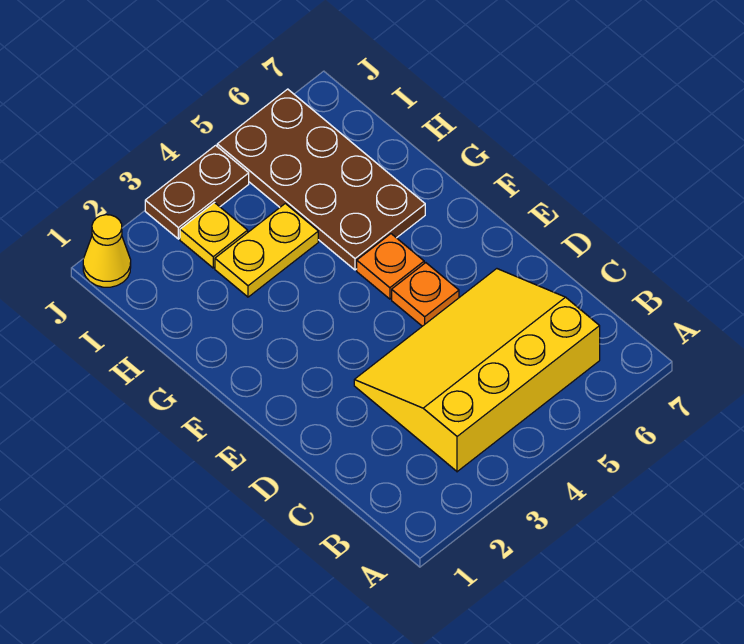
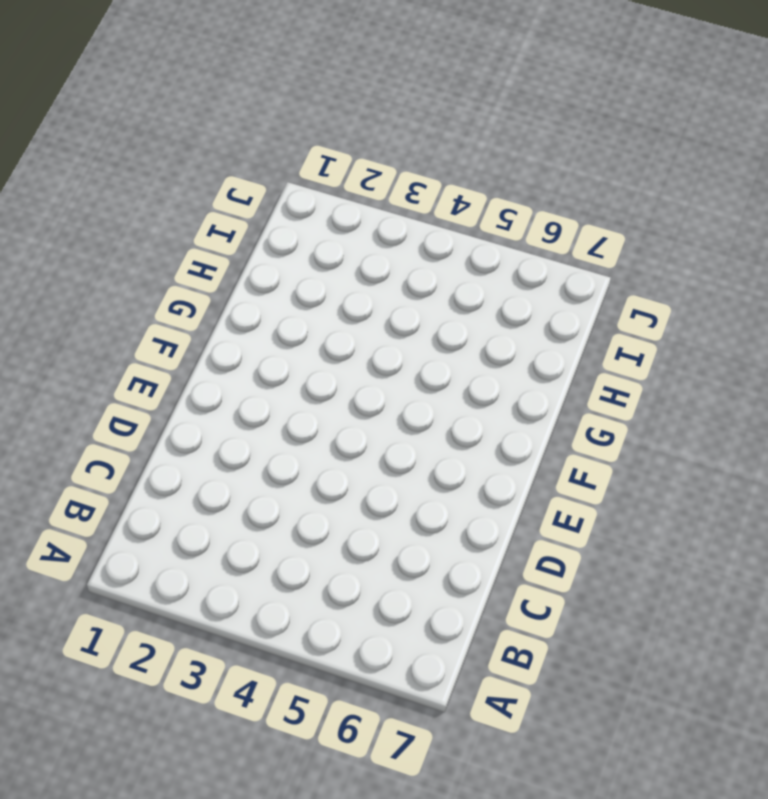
none -> yellow 3x4 slope [354,269,600,472]
none -> orange 1x1 plate [392,263,459,326]

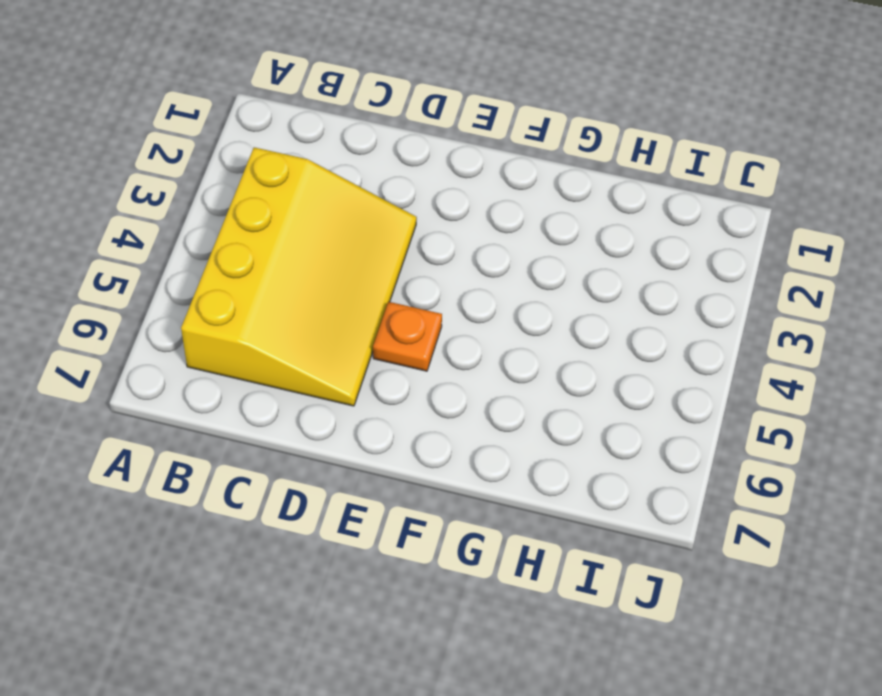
none -> orange 1x1 plate [357,234,424,299]
none -> brown 2x4 plate [217,89,425,270]

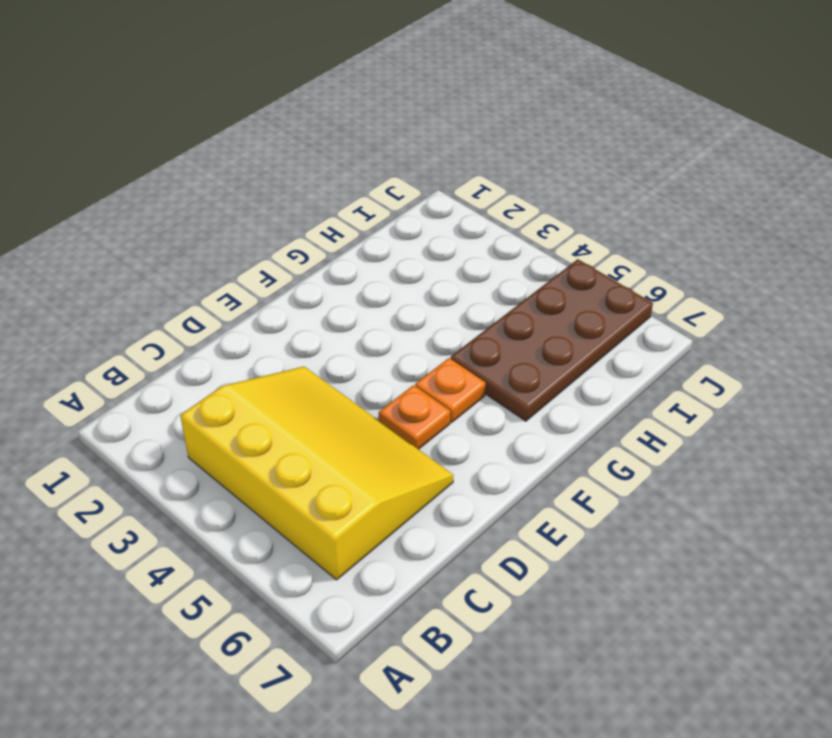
none -> yellow 1x2 plate [215,204,318,297]
none -> yellow 1x1 plate [180,203,248,268]

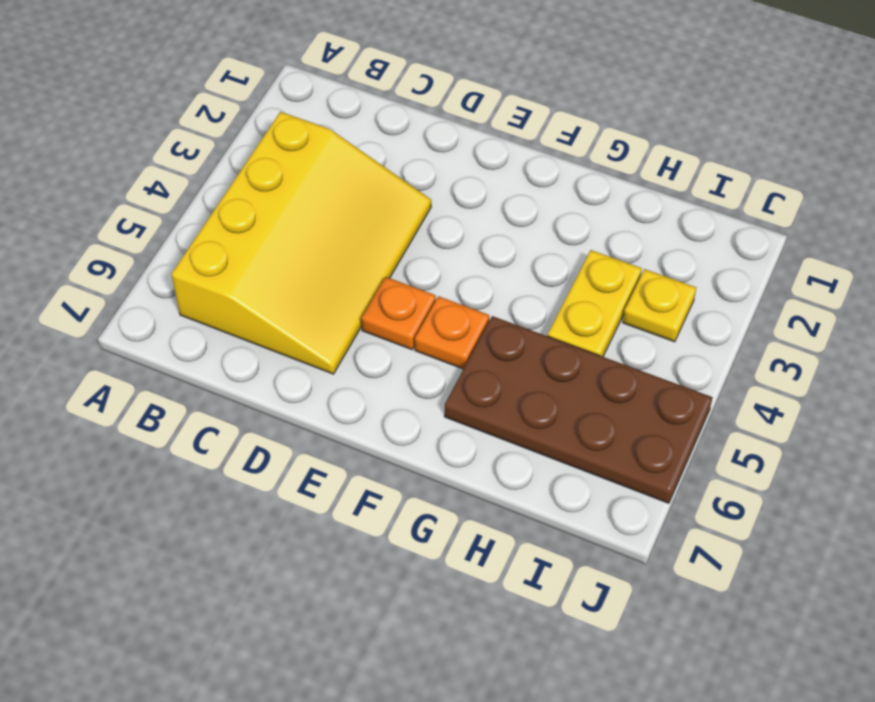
none -> yellow 1x1 cone [83,215,131,287]
none -> brown 1x2 plate [145,145,249,239]

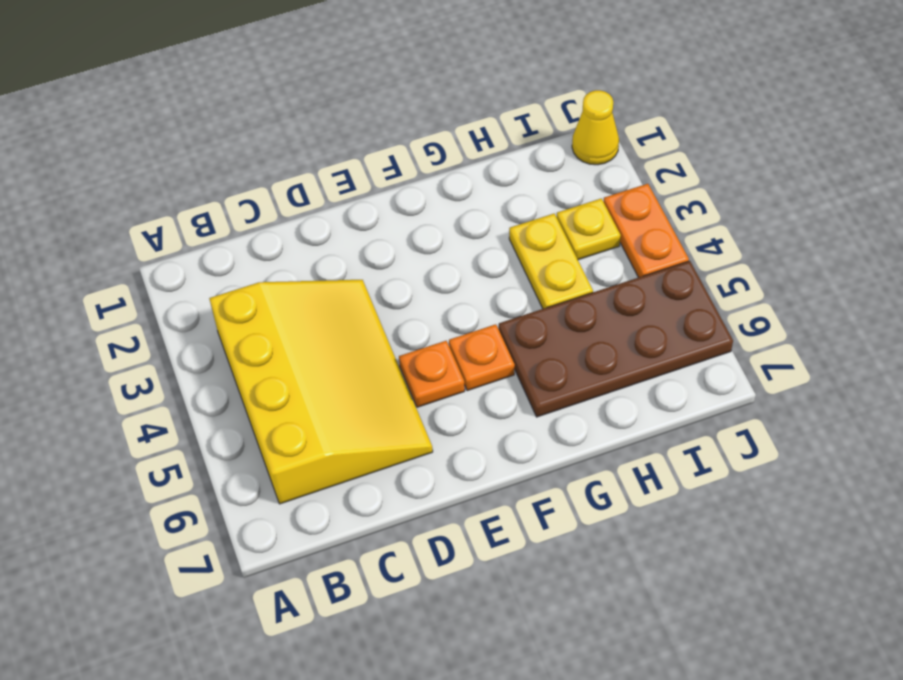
orange 1x2 plate [603,184,689,277] -> brown 1x2 plate [145,145,249,239]

